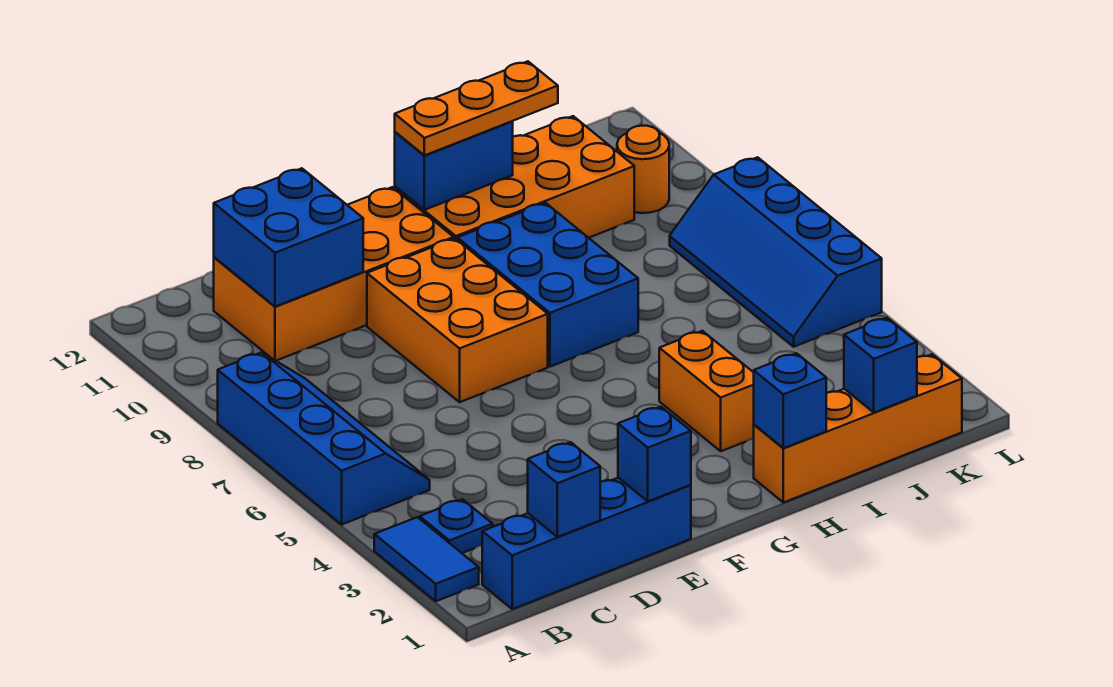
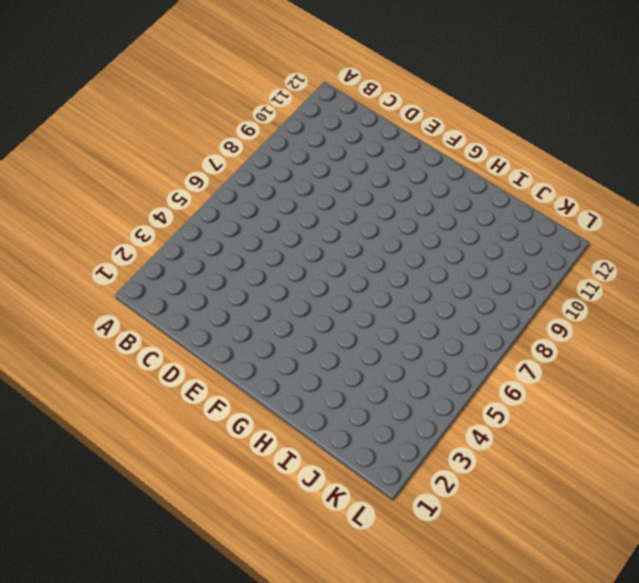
none -> blue 1x2 tile [374,517,479,601]
none -> blue 2x4 slope [218,352,430,524]
none -> blue 1x4 brick [482,478,691,609]

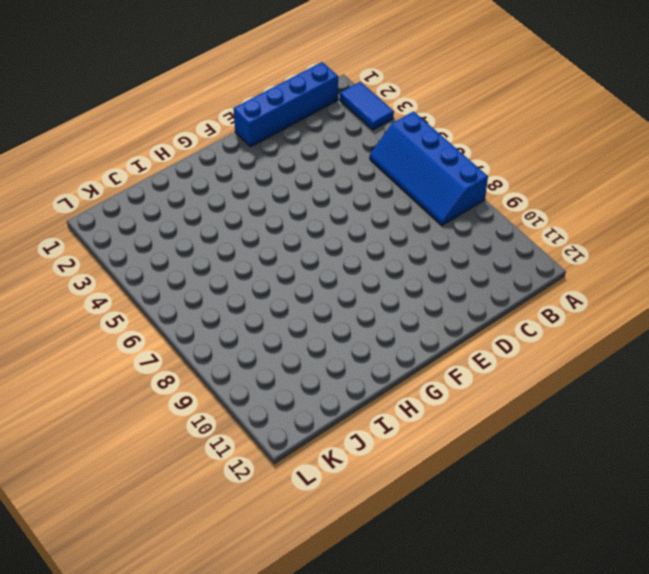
none -> blue 1x1 plate [420,499,493,553]
none -> orange 2x4 brick [214,187,454,361]
none -> orange 2x3 brick [367,239,548,402]

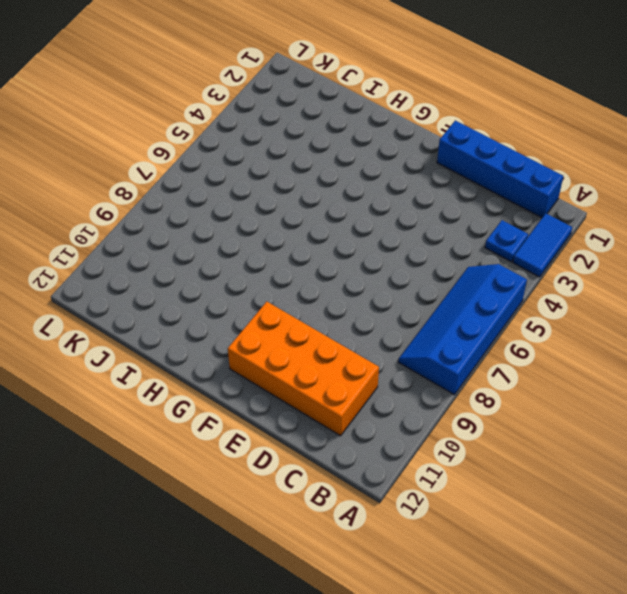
none -> orange 2x3 brick [367,239,548,402]
none -> blue 2x3 brick [457,203,638,367]
none -> orange 2x4 brick [395,116,634,239]

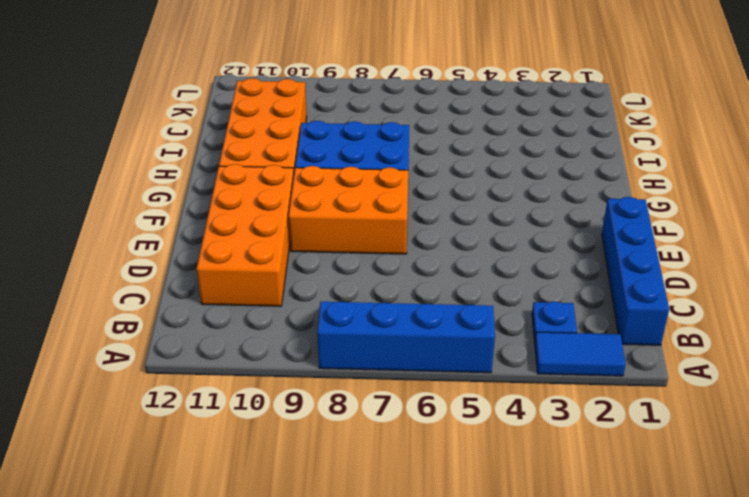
none -> orange 1x4 brick [754,354,962,503]
none -> orange 1x2 brick [659,331,754,451]
none -> blue 2x4 slope [670,157,882,347]

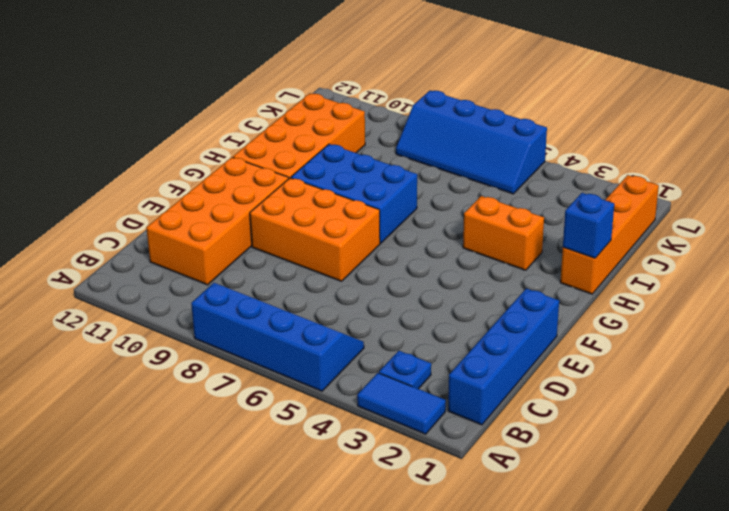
none -> orange 1x1 round brick [617,126,669,213]
none -> blue 1x1 brick [528,442,600,537]
none -> blue 2x2 brick [214,168,363,307]

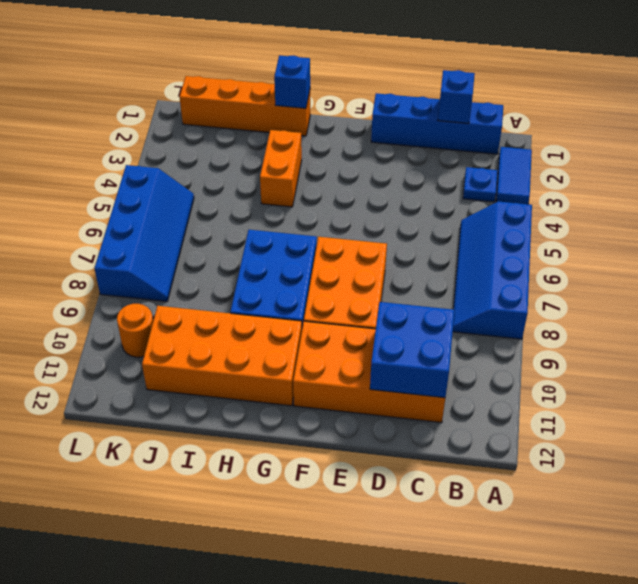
none -> blue 1x1 brick [618,407,691,501]
none -> blue 1x2 brick [395,121,513,210]
none -> blue 1x1 brick [844,318,917,412]

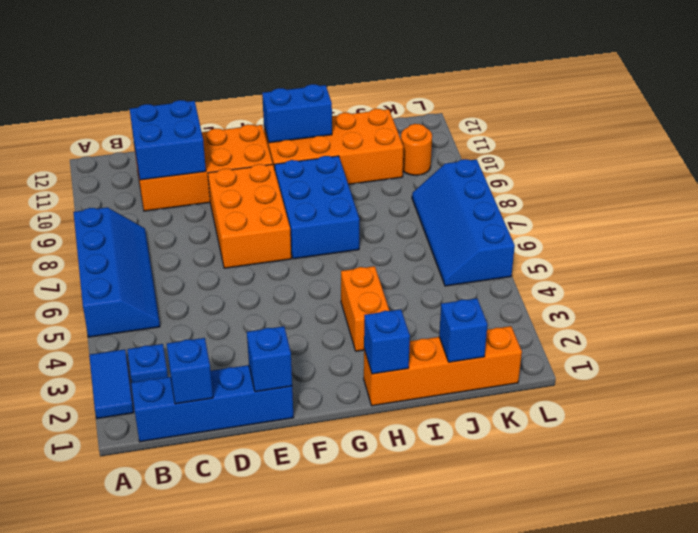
none -> orange 1x3 plate [395,61,558,155]

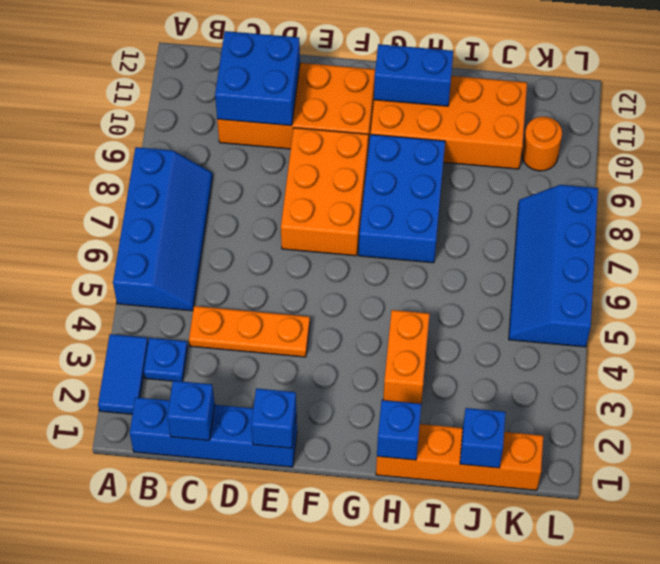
orange 1x3 plate [189,306,310,357] -> orange 1x3 plate moved to [395,61,558,155]

